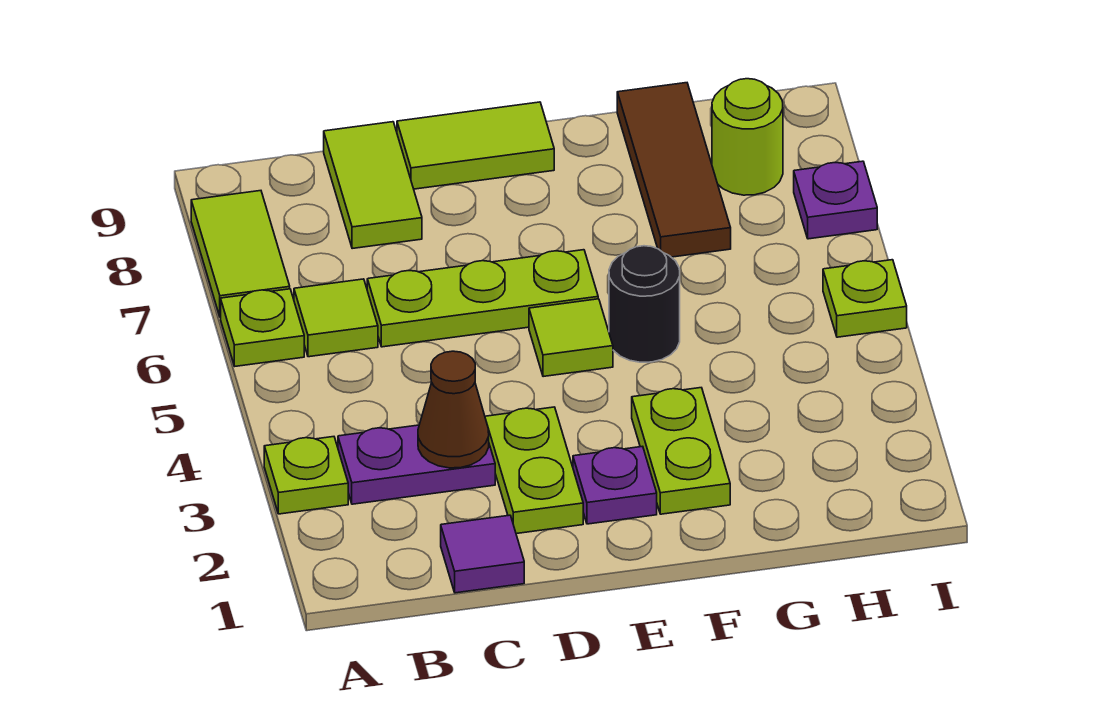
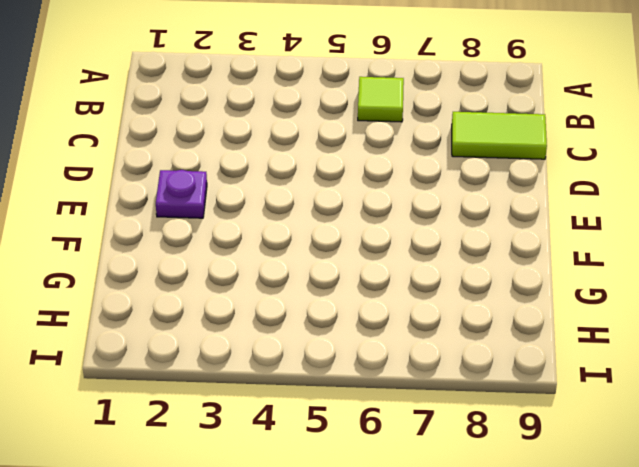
none -> lime 1x1 plate [264,437,348,514]
none -> lime 1x1 plate [221,289,304,366]
none -> lime 1x2 tile [191,191,290,317]

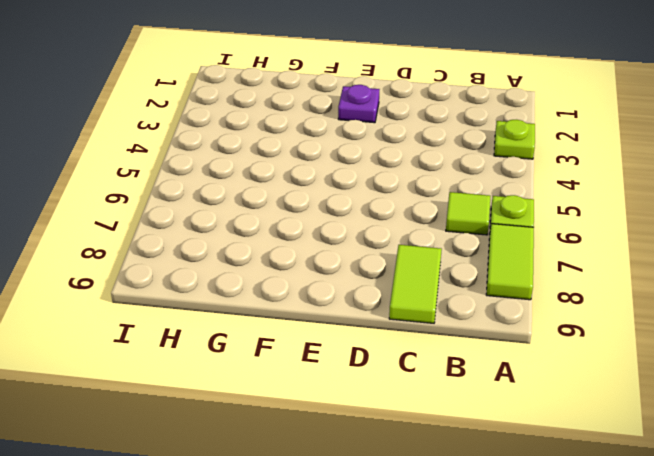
none -> purple 1x2 plate [338,425,495,504]
none -> purple 1x1 tile [441,515,524,593]
none -> lime 1x3 plate [367,250,598,347]

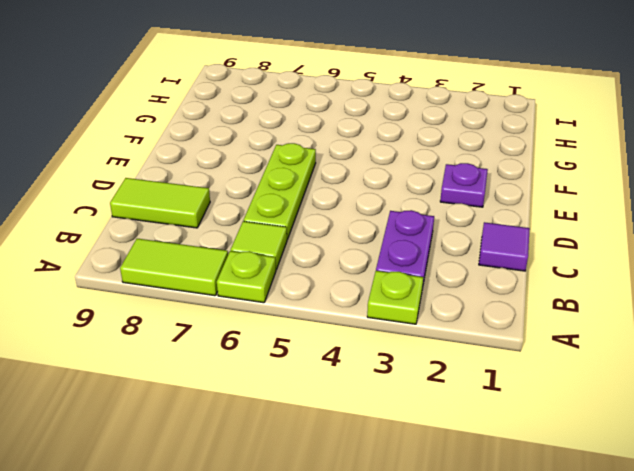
none -> lime 1x2 plate [485,407,583,534]
none -> lime 1x2 tile [397,102,554,189]
none -> lime 1x1 tile [529,299,613,377]

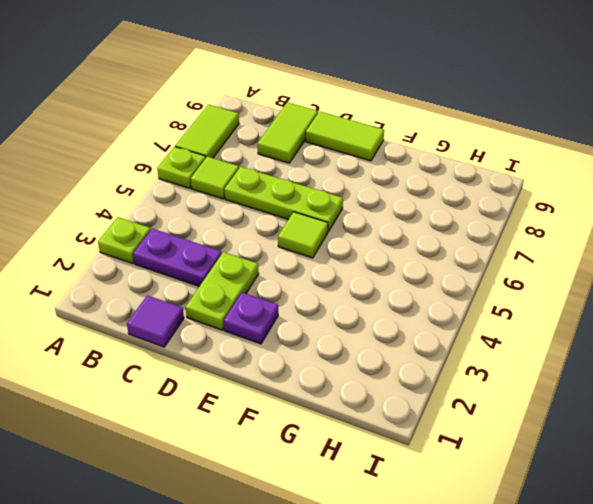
none -> lime 1x2 plate [632,388,730,514]
none -> black 1x1 round brick [609,246,680,362]
none -> brown 1x3 tile [617,83,731,257]

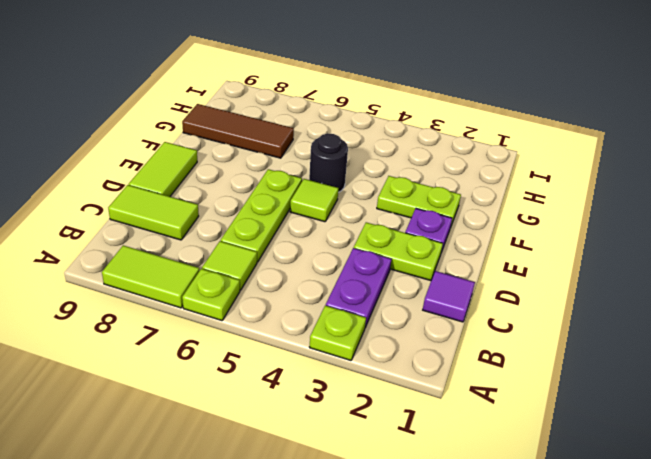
none -> lime 1x1 round brick [712,79,783,195]
none -> lime 1x1 plate [823,260,907,337]
none -> purple 1x1 plate [794,161,877,239]

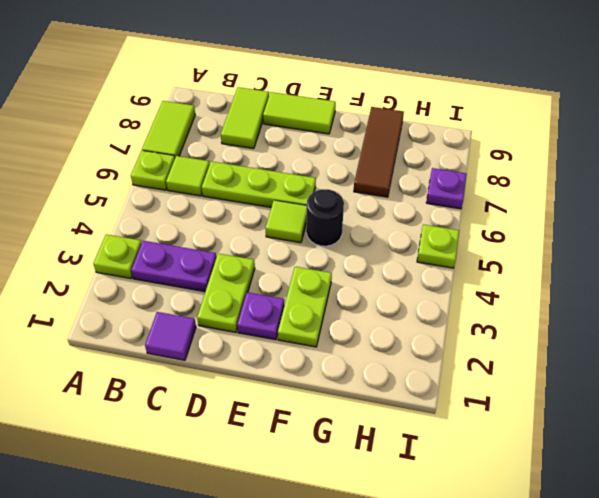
none -> lime 1x1 round brick [712,79,783,195]
none -> brown 1x1 cone [418,351,489,468]

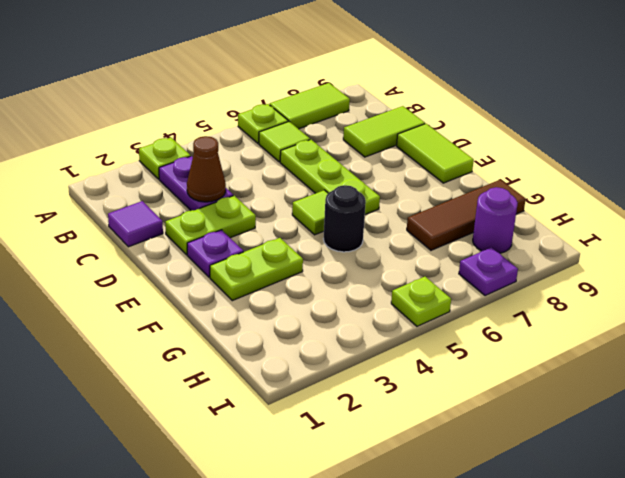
purple 1x1 round brick [473,187,518,253] -> lime 1x1 round brick [712,79,783,195]

